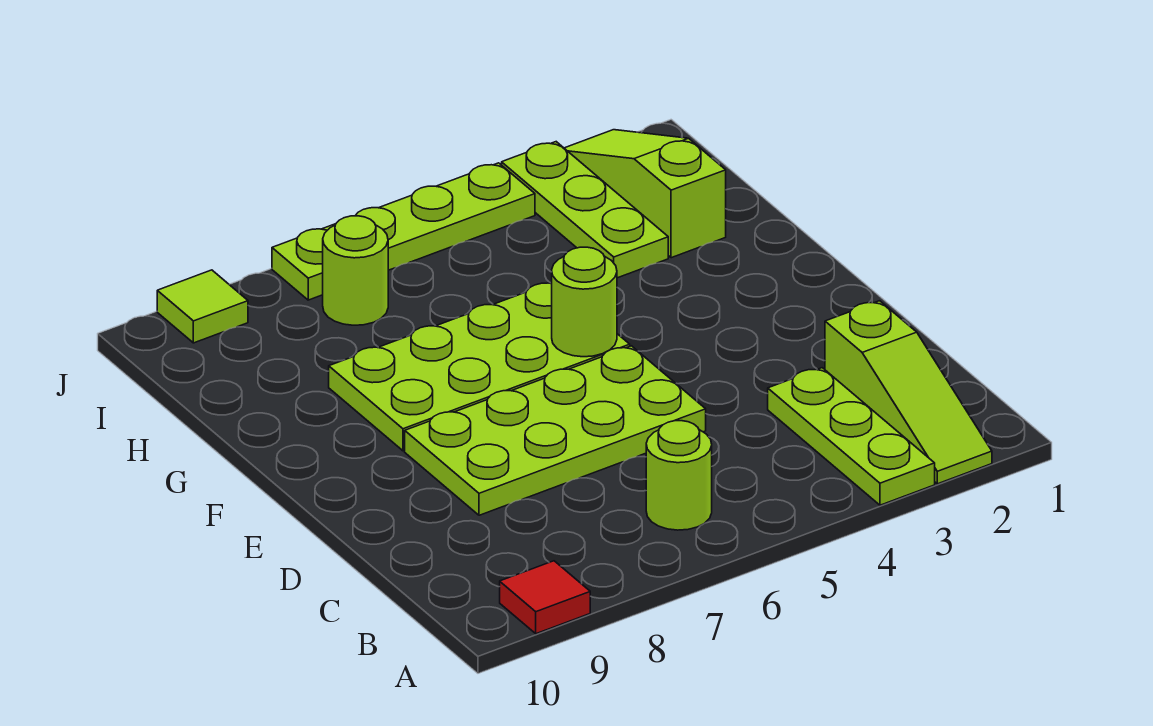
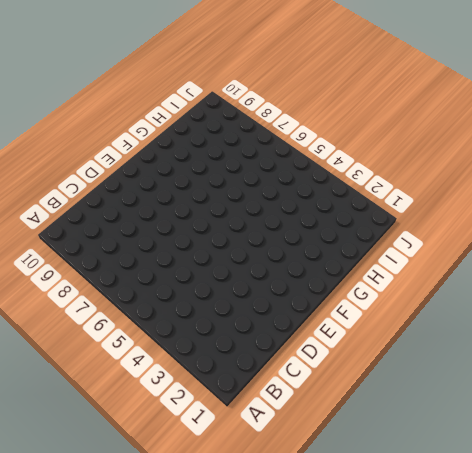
none -> lime 1x3 slope [825,301,992,484]
none -> lime 1x3 plate [768,368,935,505]
none -> red 1x1 tile [500,561,590,634]

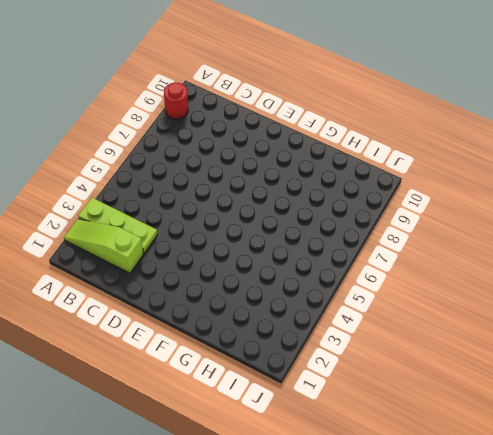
red 1x1 round brick [164,82,188,119] -> red 1x1 tile [500,561,590,634]
none -> lime 1x1 round brick [646,421,712,530]
none -> lime 2x4 plate [405,346,706,515]
none -> lime 2x4 plate [329,283,630,451]

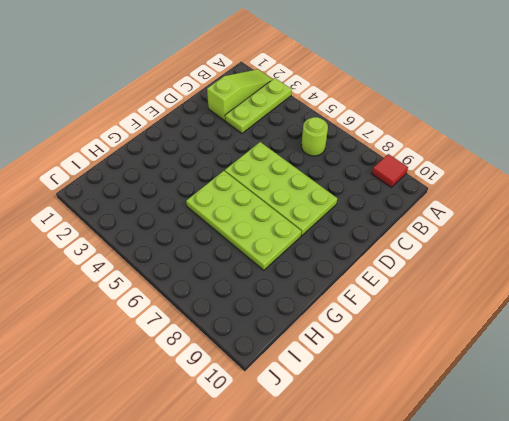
none -> lime 1x3 slope [564,130,726,258]
none -> lime 1x3 plate [502,142,668,278]
none -> lime 1x1 round brick [323,216,388,325]

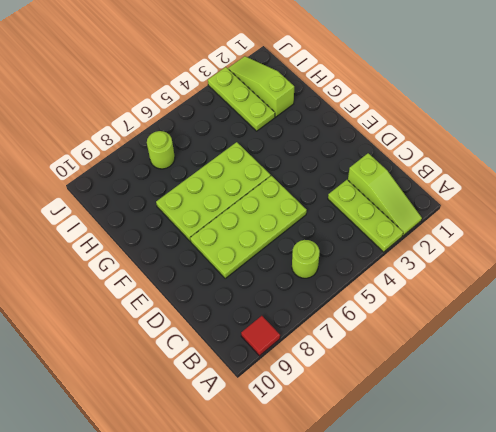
none -> lime 1x4 plate [272,163,535,300]
none -> lime 1x1 tile [157,270,248,343]
none -> lime 1x1 round brick [552,247,617,357]

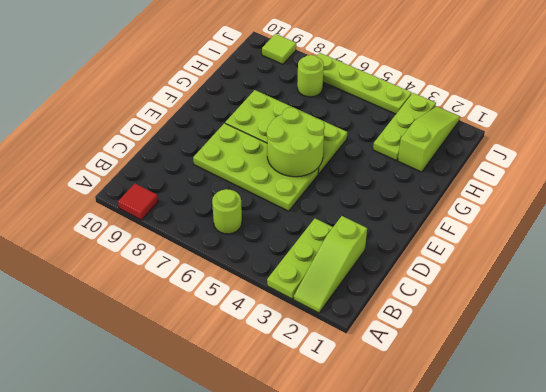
lime 2x2 round brick [267,107,325,177] -> lime 1x1 round brick [552,247,617,357]

